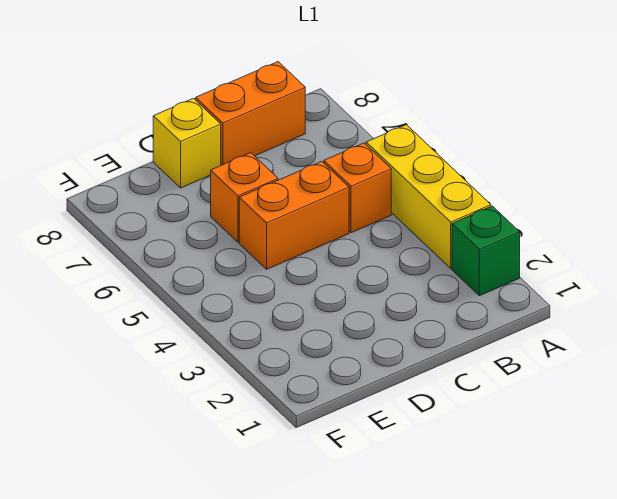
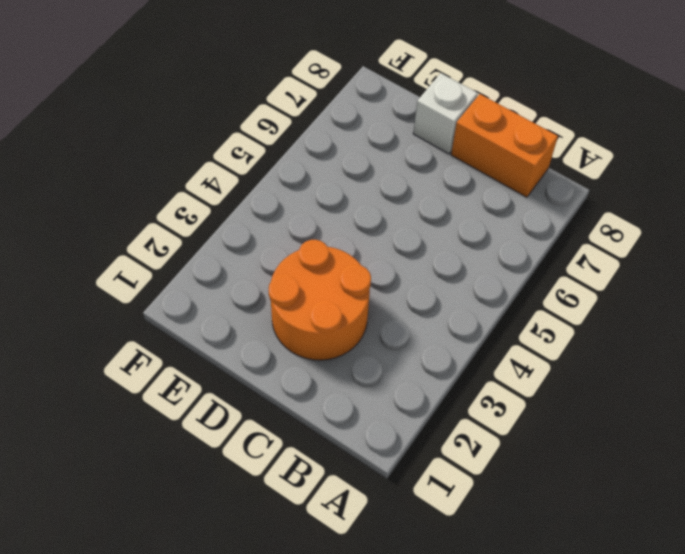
orange 2x2 round brick [269,240,371,360] -> none
white 1x1 brick [413,73,478,154] -> yellow 1x1 brick [153,98,221,188]
none -> green 1x1 brick [452,206,520,296]
none -> yellow 1x3 brick [366,125,491,268]

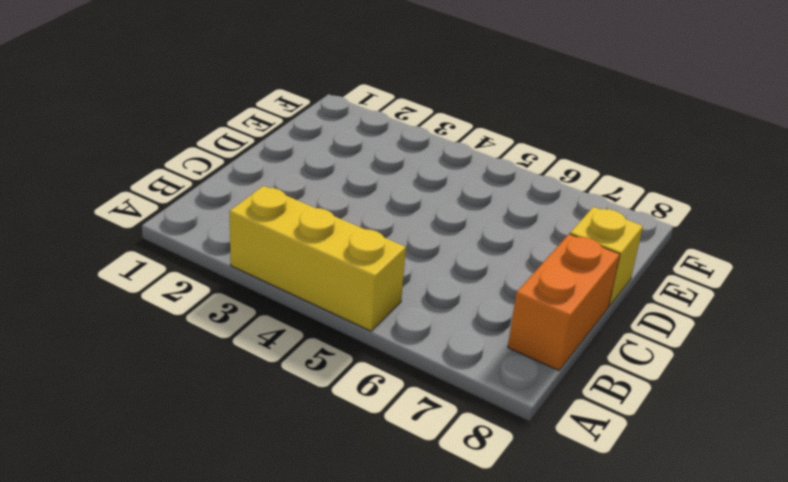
none -> green 1x1 brick [452,206,520,296]
none -> orange 1x1 brick [324,143,391,233]

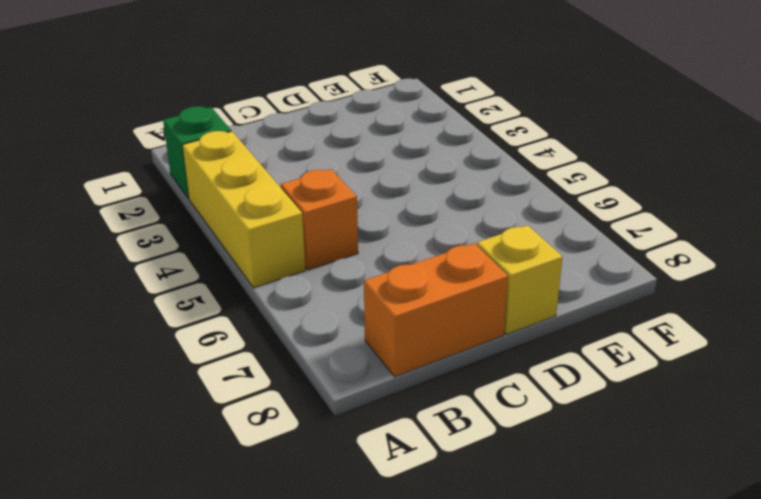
none -> orange 1x2 brick [239,161,349,269]
none -> orange 1x1 brick [211,153,278,242]

